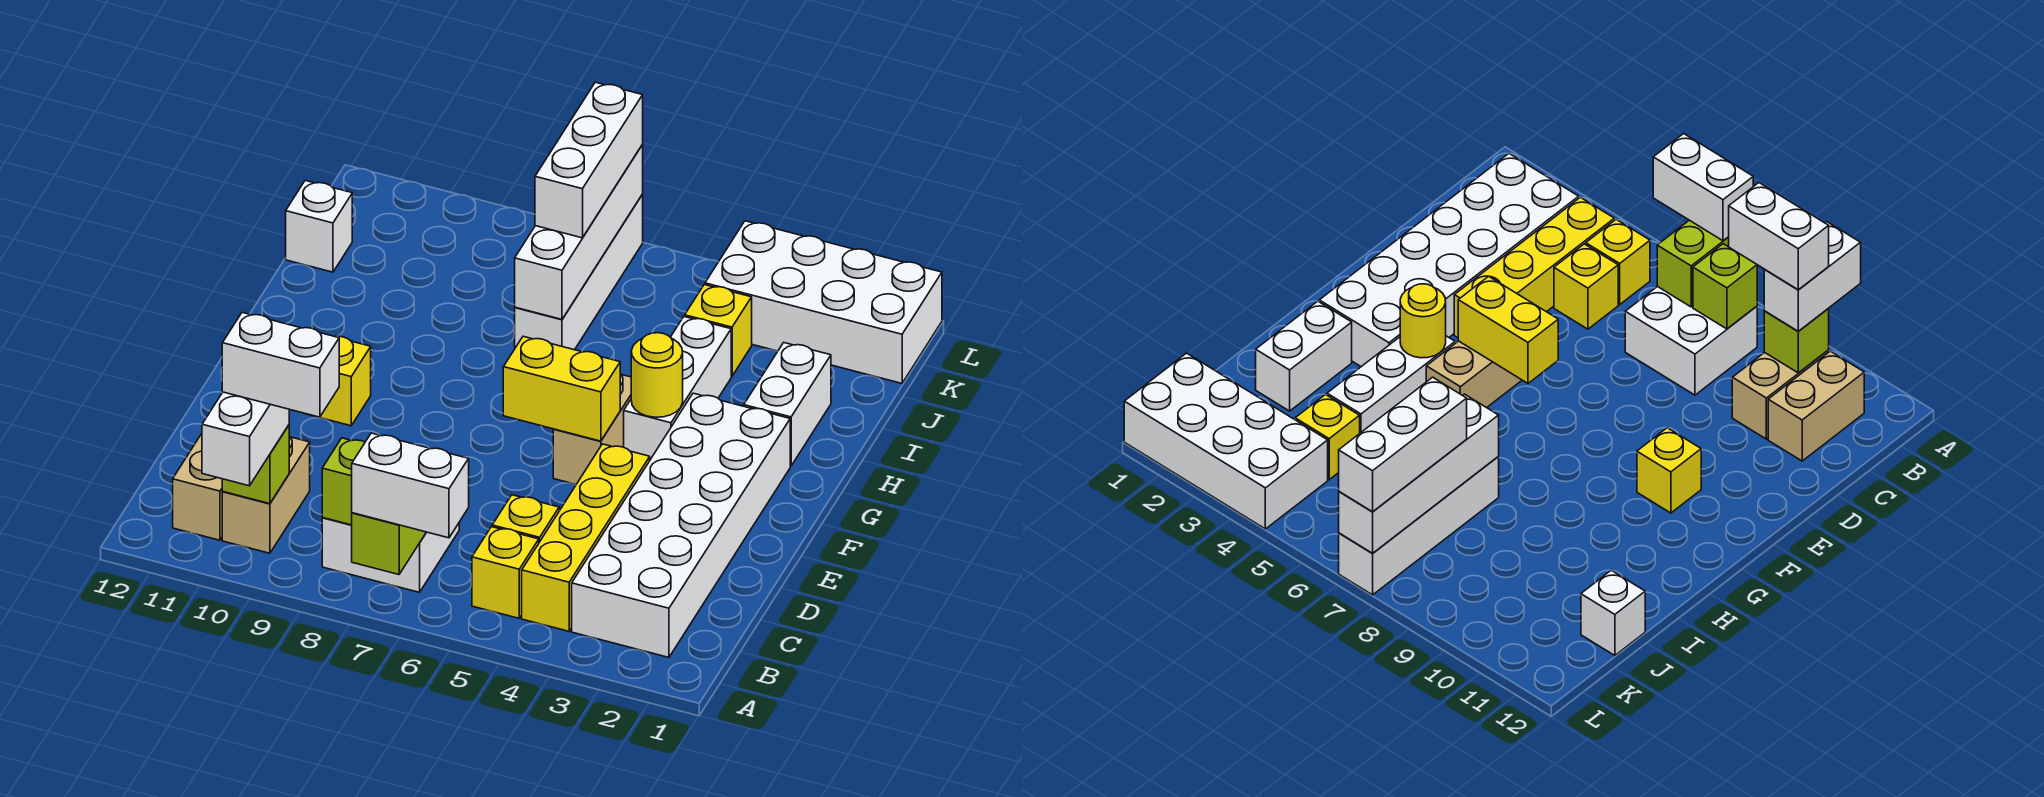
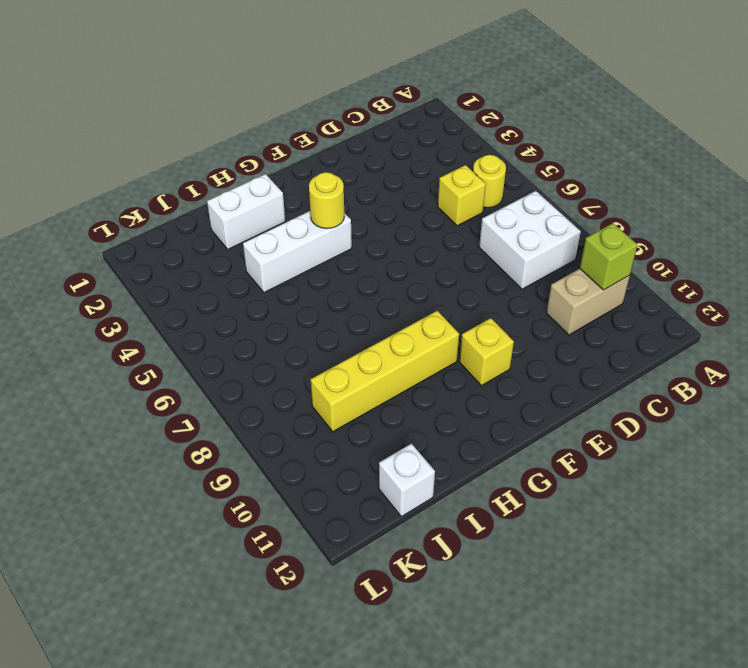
yellow 1x1 round brick [473,155,506,208] -> yellow 1x1 brick [472,527,539,618]
yellow 1x4 brick [311,311,459,432] -> yellow 1x4 brick moved to [522,444,650,631]
none -> white 2x6 brick [572,393,790,657]
none -> tan 1x2 brick [173,434,223,540]
none -> tan 1x2 brick [553,374,631,484]

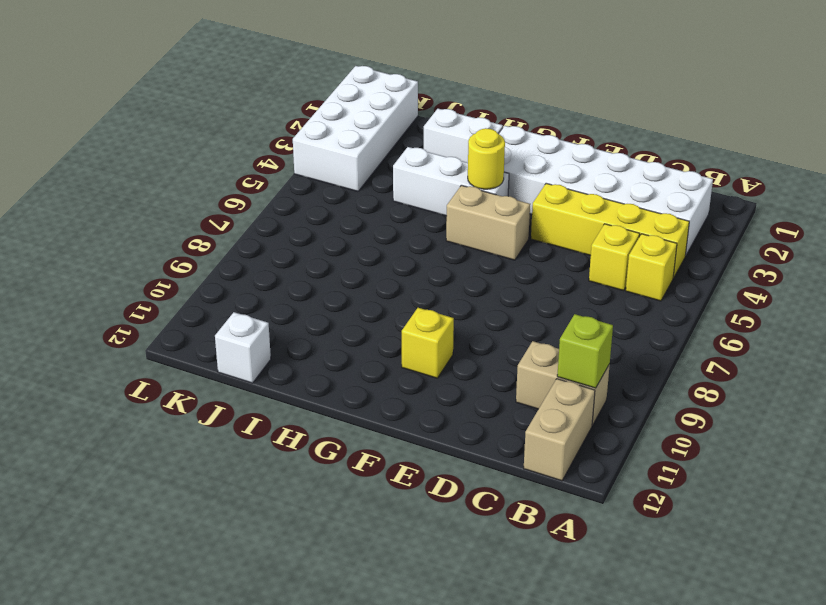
tan 1x2 brick [524,379,595,481] -> tan 1x2 brick turned to [173,434,223,540]
none -> white 2x2 brick [322,518,459,592]
none -> white 1x4 brick [515,194,643,350]
none -> yellow 1x1 brick [685,285,752,376]

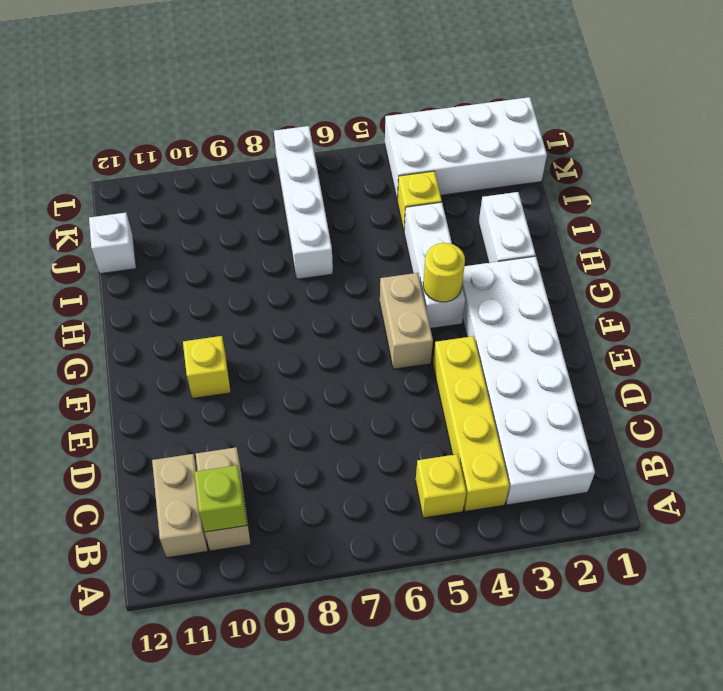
none -> white 2x2 brick [322,518,459,592]
none -> yellow 1x1 brick [492,495,559,542]
none -> lime 1x2 brick [352,513,426,575]

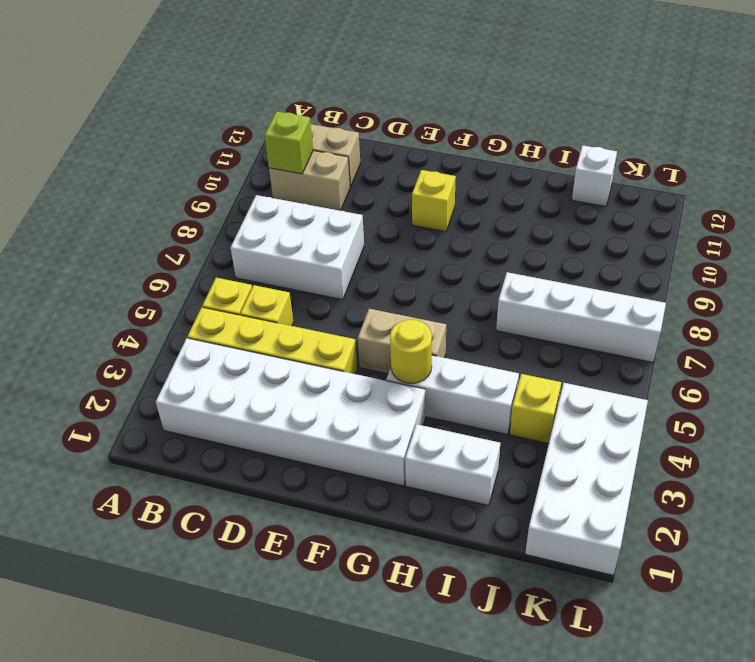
white 2x3 brick [231,195,364,300] -> white 2x2 brick [322,518,459,592]
none -> lime 1x2 brick [352,513,426,575]
none -> lime 1x1 brick [322,438,365,525]
none -> yellow 1x2 brick [503,336,620,441]

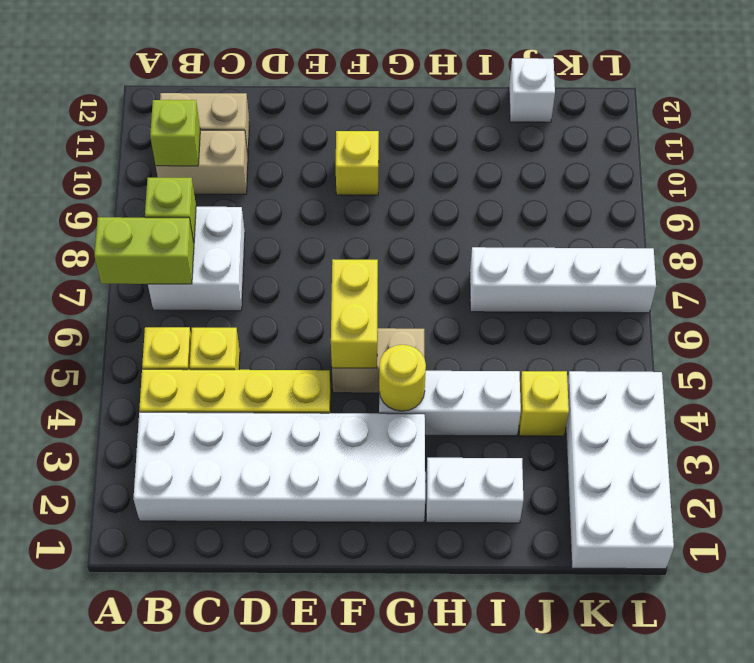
none -> white 1x4 brick [515,145,643,319]
none -> white 1x2 brick [352,433,469,538]
none -> white 1x2 brick [202,392,289,486]

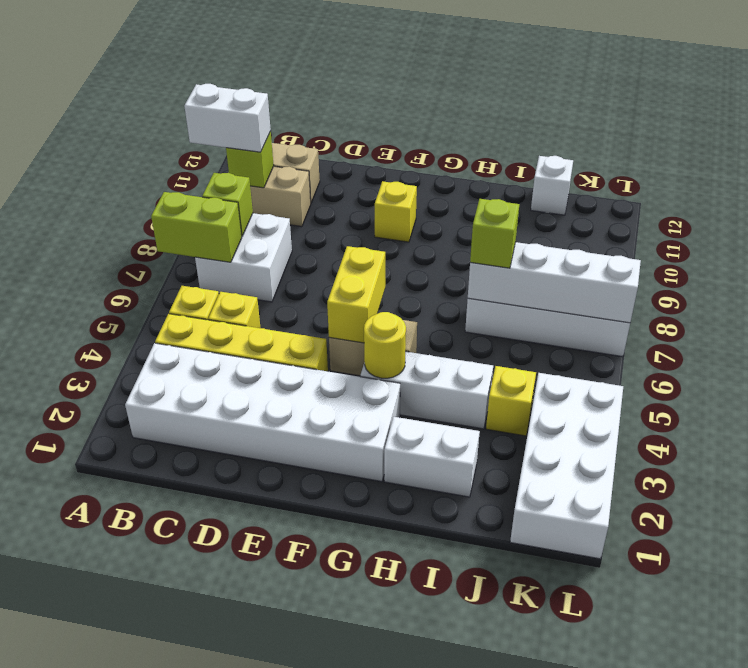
lime 1x1 brick [470,199,519,268] -> none
none -> white 1x2 brick [352,433,469,538]
none -> white 1x3 brick [535,82,643,238]
none -> white 1x2 brick [222,313,339,417]

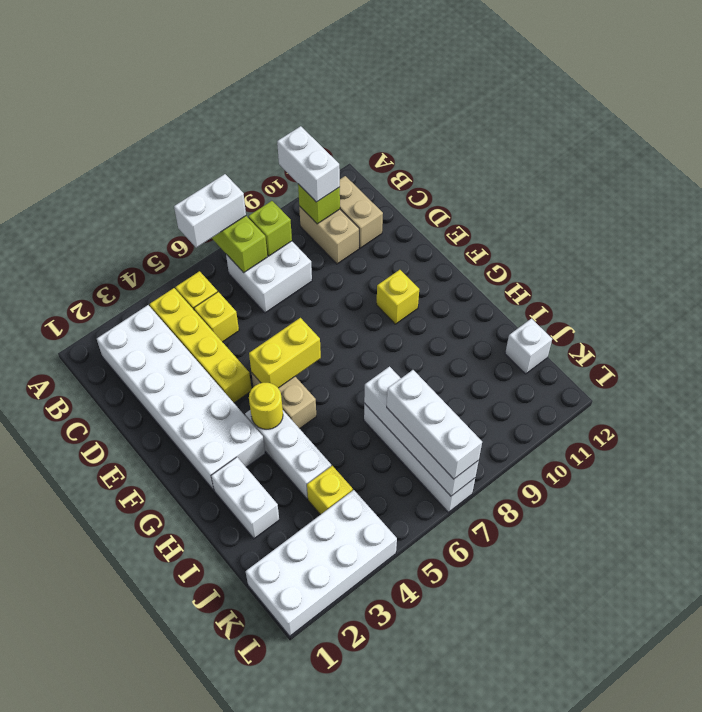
none -> white 1x2 brick [222,313,339,417]

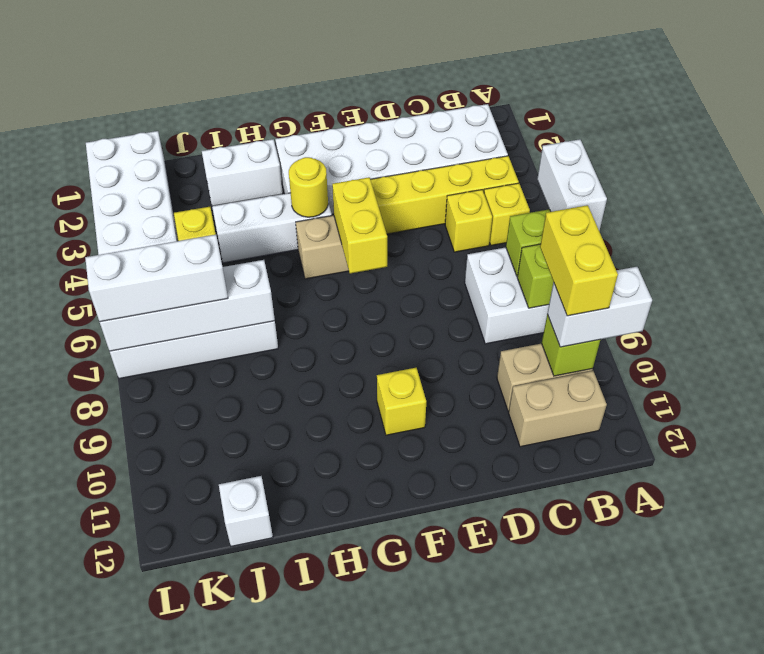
yellow 1x2 brick [540,205,618,316] -> white 1x2 brick [222,313,339,417]

